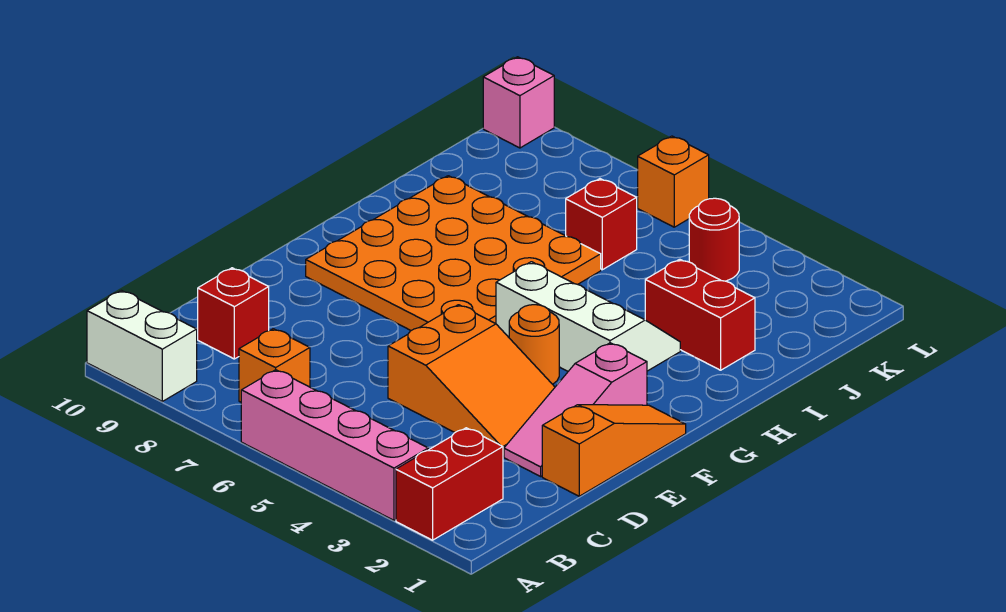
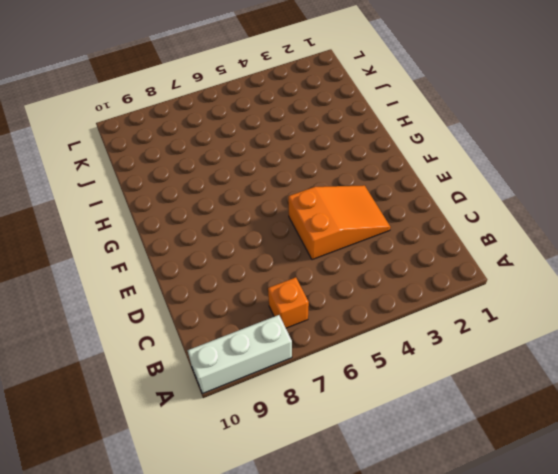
white 1x3 brick [188,315,292,393] -> white 1x2 brick [87,290,197,401]
none -> red 1x2 brick [396,428,503,540]
none -> pink 1x4 brick [241,370,428,520]
none -> red 1x1 brick [198,268,269,359]

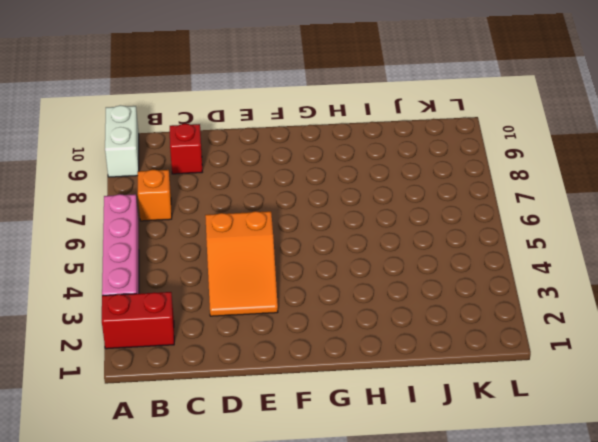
none -> orange 1x3 slope [542,405,686,496]
none -> pink 1x3 slope [504,343,647,476]
none -> orange 1x1 round brick [509,305,559,384]

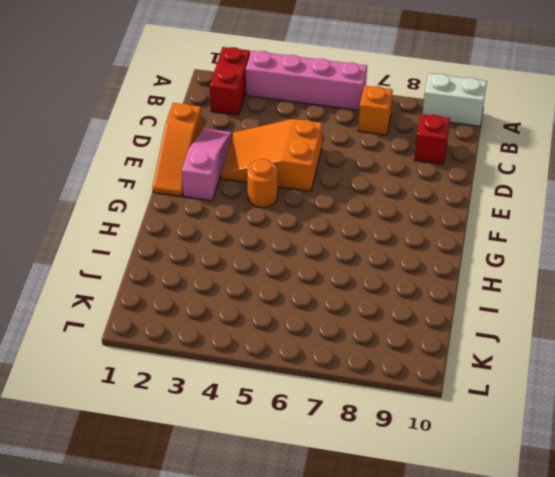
none -> orange 4x4 plate [306,176,601,331]
none -> white 2x3 slope [496,262,680,371]
none -> red 1x2 brick [645,259,755,370]

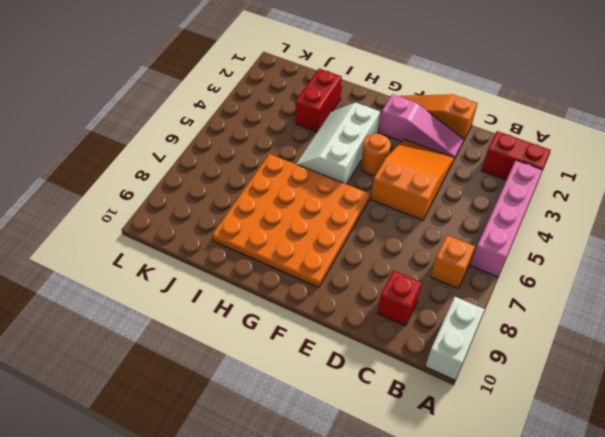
none -> red 1x1 brick [566,179,637,270]
none -> red 1x1 round brick [689,198,739,281]
none -> orange 1x1 brick [638,136,709,227]

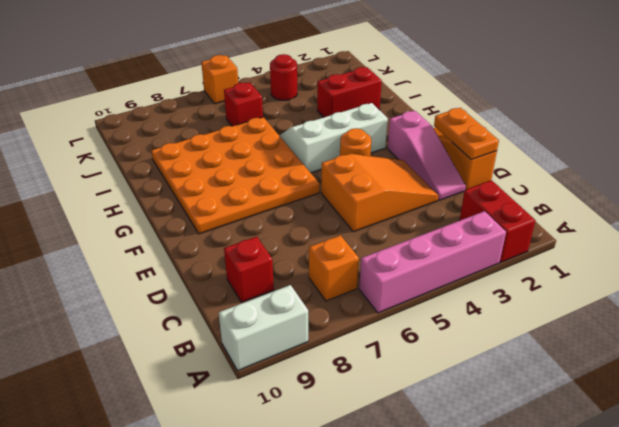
orange 1x2 plate [434,108,499,160] -> none
none -> pink 1x1 brick [483,57,554,148]

